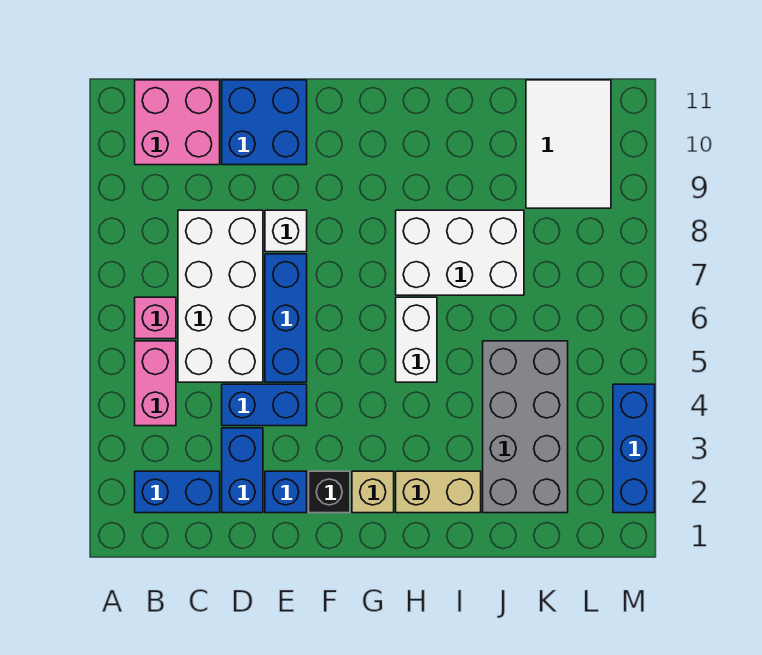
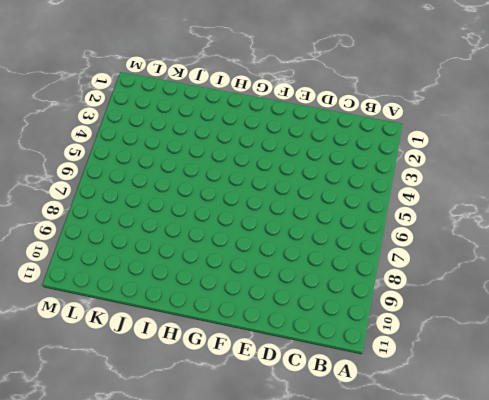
none -> blue 1x2 brick [135,471,220,513]
none -> pink 1x2 brick [135,341,176,426]
none -> pink 1x1 brick [135,297,176,339]

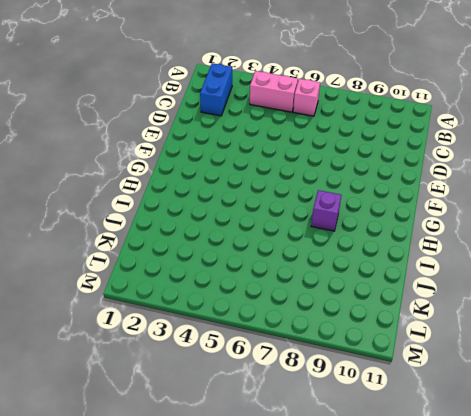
purple 1x1 brick [311,190,341,231] -> white 2x3 brick [396,210,524,295]
none -> pink 2x2 brick [135,80,220,165]
none -> white 2x4 brick [178,210,263,382]
none -> blue 1x2 brick [222,428,263,513]

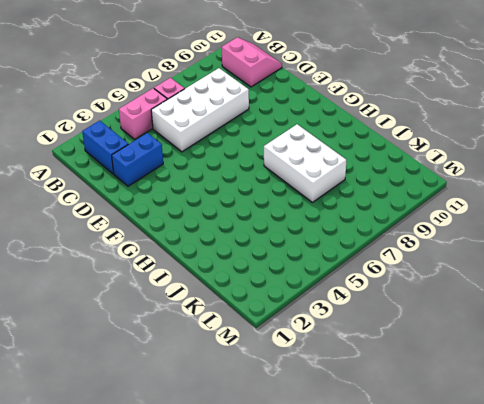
pink 2x2 slope [222,37,282,87] -> pink 2x2 brick [135,80,220,165]
none -> blue 1x2 brick [222,384,307,426]
none -> blue 2x2 brick [222,80,307,165]
none -> blue 1x1 brick [265,471,307,513]

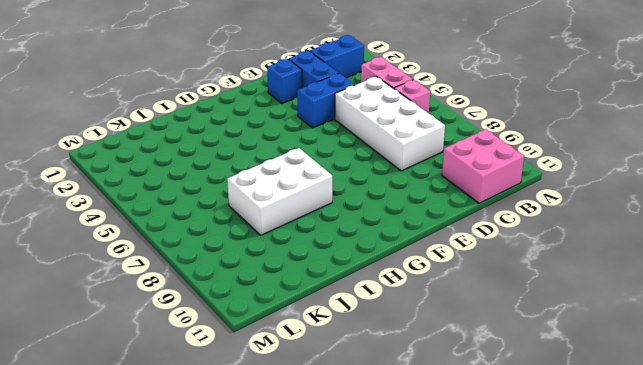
none -> blue 2x2 brick [222,80,307,165]
none -> blue 1x3 brick [265,254,307,382]
none -> white 1x1 brick [265,210,307,252]

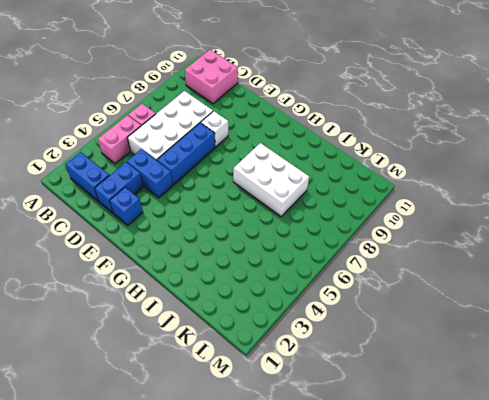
none -> blue 2x2 brick [222,80,307,165]
none -> black 1x1 brick [309,471,350,513]
none -> tan 1x1 brick [352,471,394,513]

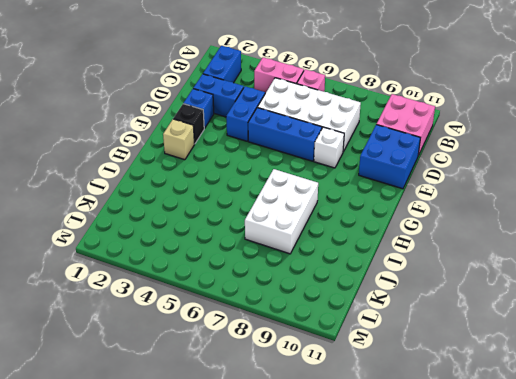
none -> tan 1x2 brick [396,471,481,513]
none -> white 1x2 brick [396,297,437,382]
none -> grey 2x4 brick [483,341,568,513]

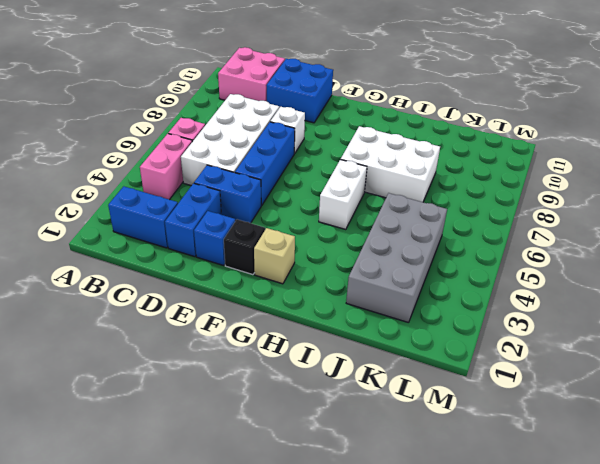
none -> tan 1x2 brick [396,471,481,513]
none -> white 2x3 tile [526,80,611,208]
none -> blue 1x3 brick [613,384,655,513]

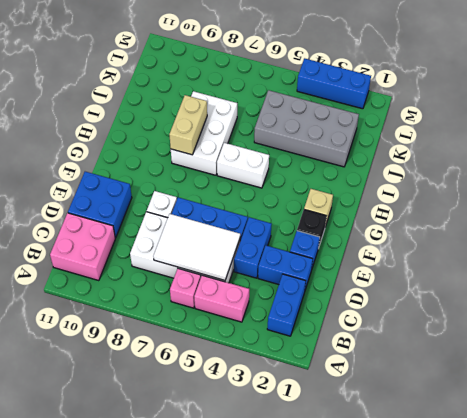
white 2x3 tile [153,214,240,280] -> white 2x3 tile moved to [526,80,611,208]
tan 1x2 brick [169,95,207,155] -> tan 1x2 brick moved to [396,471,481,513]

